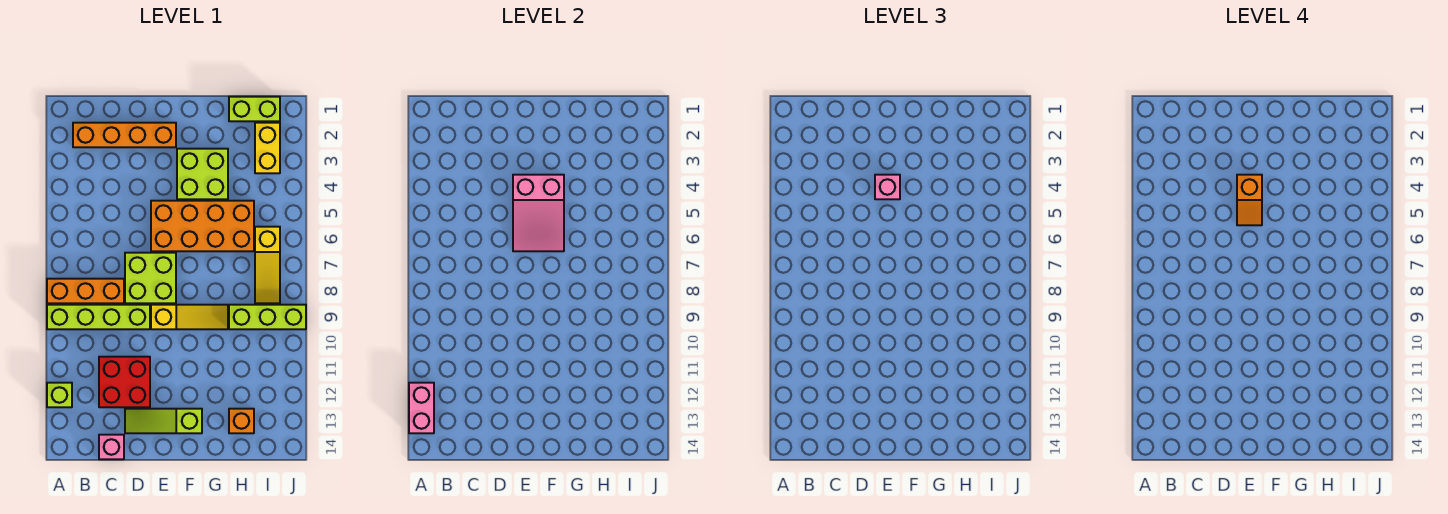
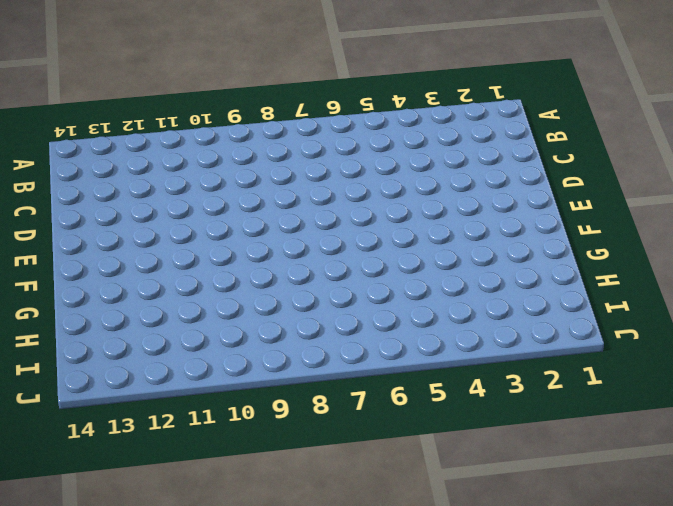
none -> orange 1x3 brick [47,279,124,303]
none -> lime 1x4 brick [47,305,150,329]
none -> lime 1x1 brick [47,383,72,407]

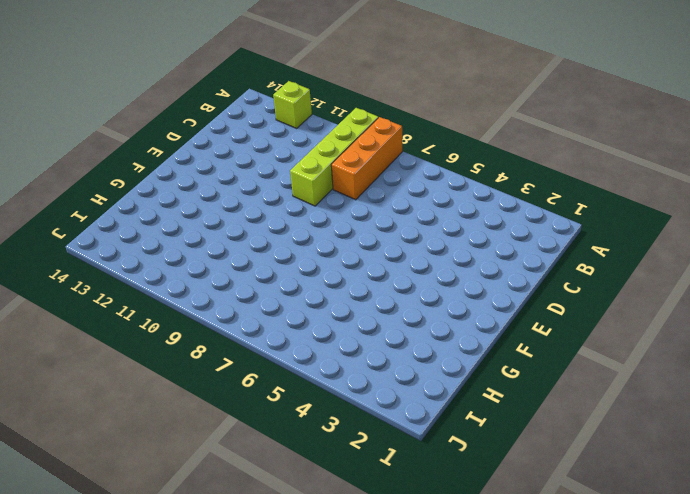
none -> orange 1x4 brick [73,123,176,147]
none -> red 2x2 brick [99,357,150,407]
none -> pink 1x1 brick [99,435,124,459]

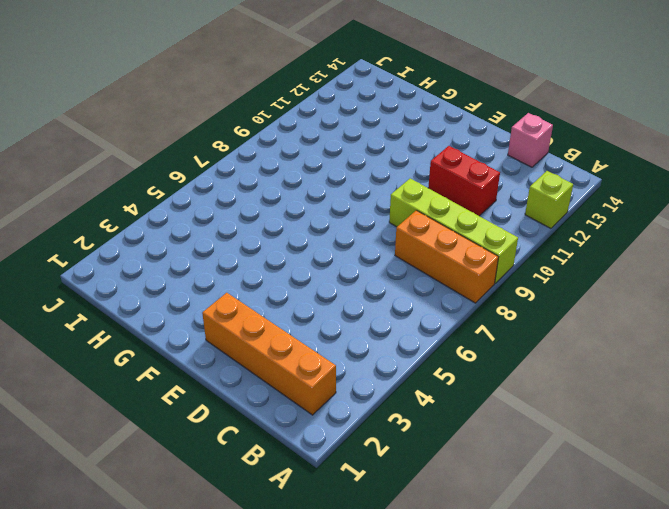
red 1x2 brick [428,146,500,216] -> red 2x2 brick [99,357,150,407]
none -> lime 2x2 brick [125,253,176,303]
none -> lime 1x3 slope [125,409,202,433]
none -> orange 2x4 brick [151,201,254,251]

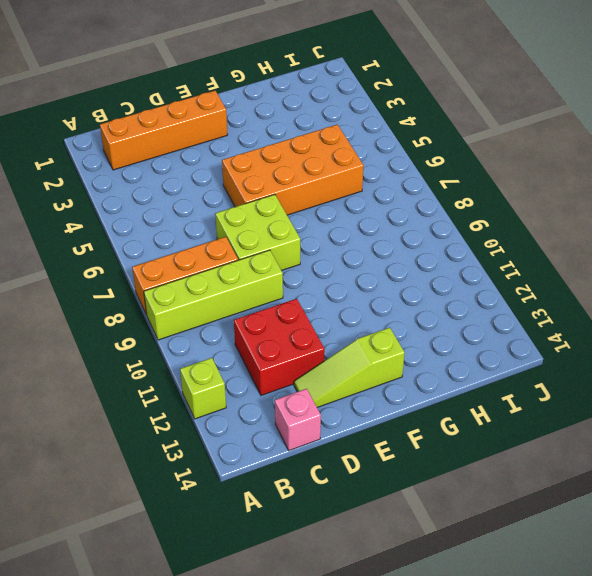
none -> yellow 1x3 slope [151,305,228,329]
none -> lime 2x2 brick [177,149,228,199]
none -> lime 1x2 brick [229,97,280,121]

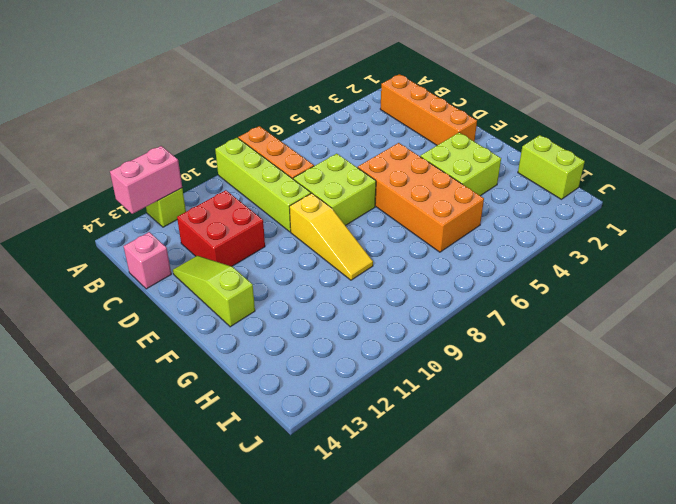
none -> lime 1x3 brick [229,305,306,329]
none -> orange 1x1 brick [229,409,254,433]
none -> yellow 1x2 brick [255,123,280,173]

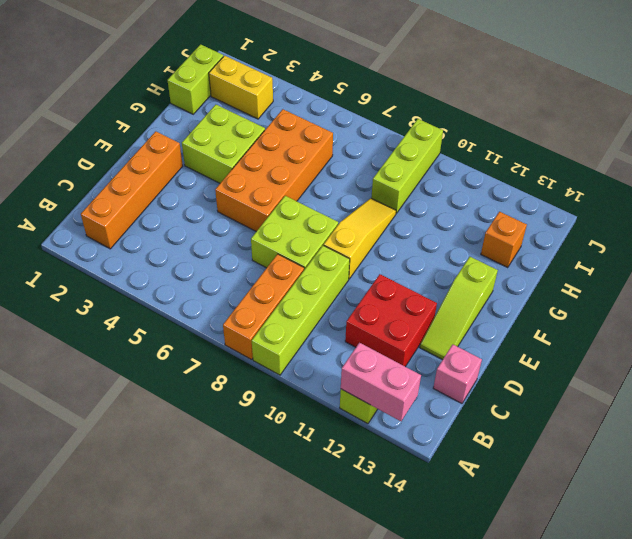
none -> yellow 1x3 slope [255,227,280,303]
none -> pink 2x3 slope [513,175,564,251]
none -> pink 1x1 brick [875,175,900,199]

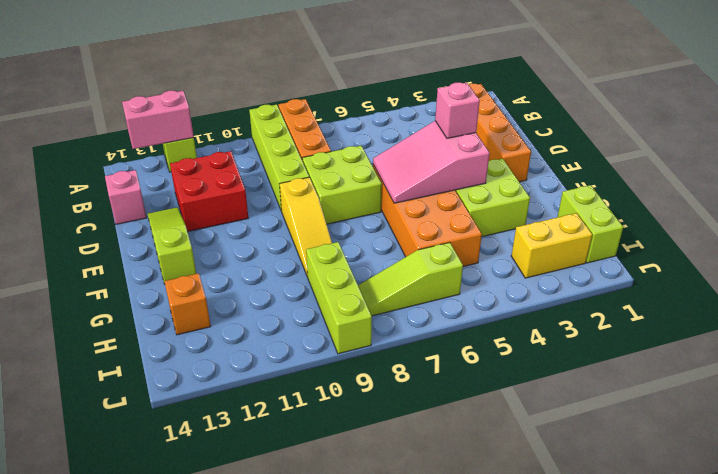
lime 1x3 slope [358,242,463,316] -> yellow 1x3 slope [255,227,280,303]
none -> orange 1x2 slope [1237,175,1262,225]

